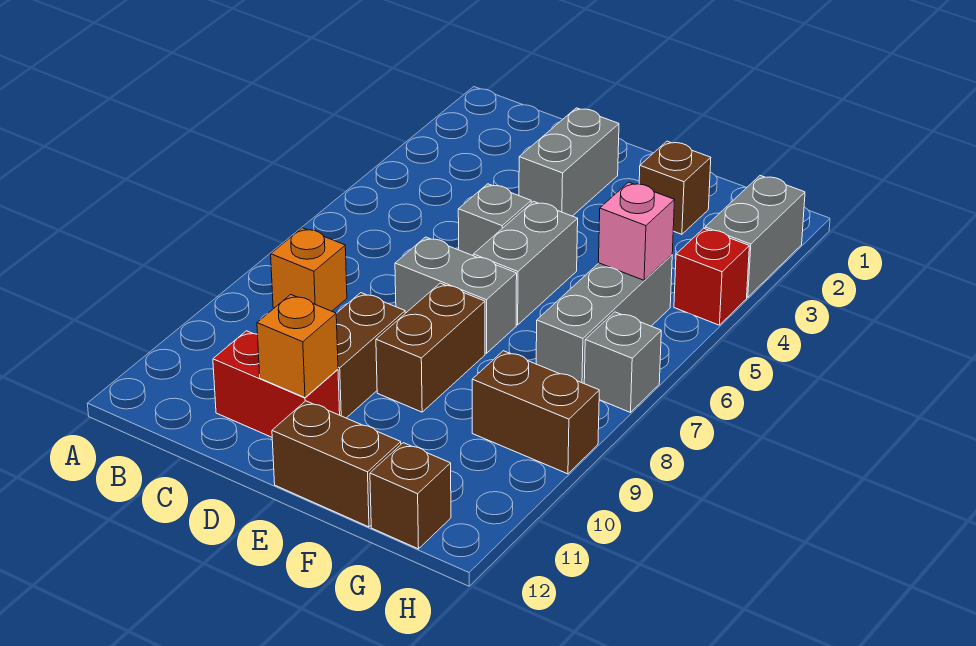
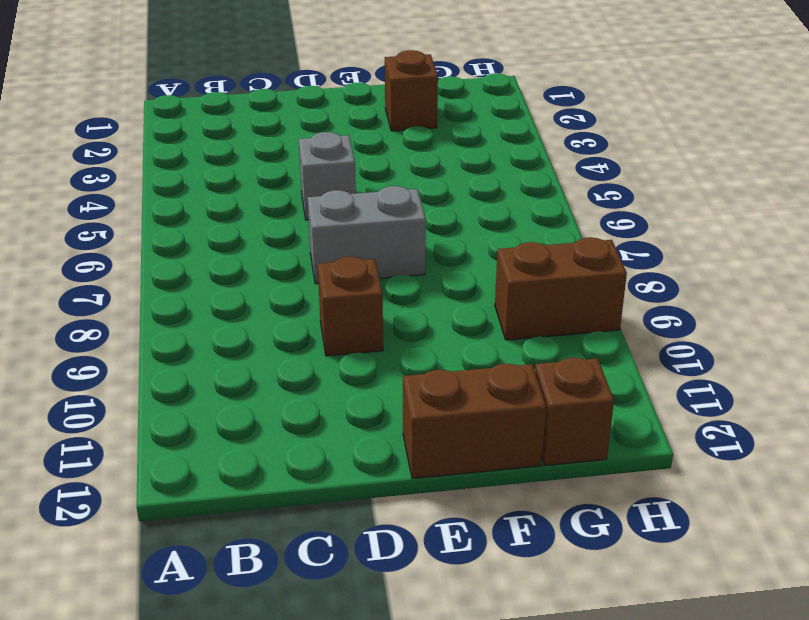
brown 1x1 brick [318,257,383,356] -> brown 1x2 brick [336,293,405,418]
none -> orange 1x1 brick [271,228,347,311]
none -> red 1x2 brick [213,331,340,437]
none -> grey 1x2 brick [519,108,619,216]

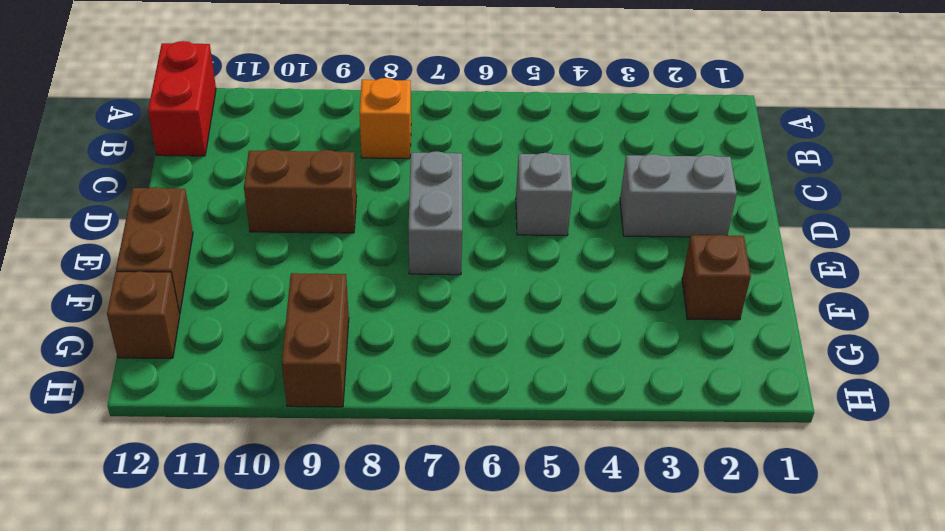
red 1x2 brick [148,41,216,156] -> red 1x2 brick moved to [213,331,340,437]
none -> grey 1x2 brick [473,201,578,325]
none -> brown 1x2 brick [376,283,485,412]
none -> grey 1x3 brick [536,255,672,383]

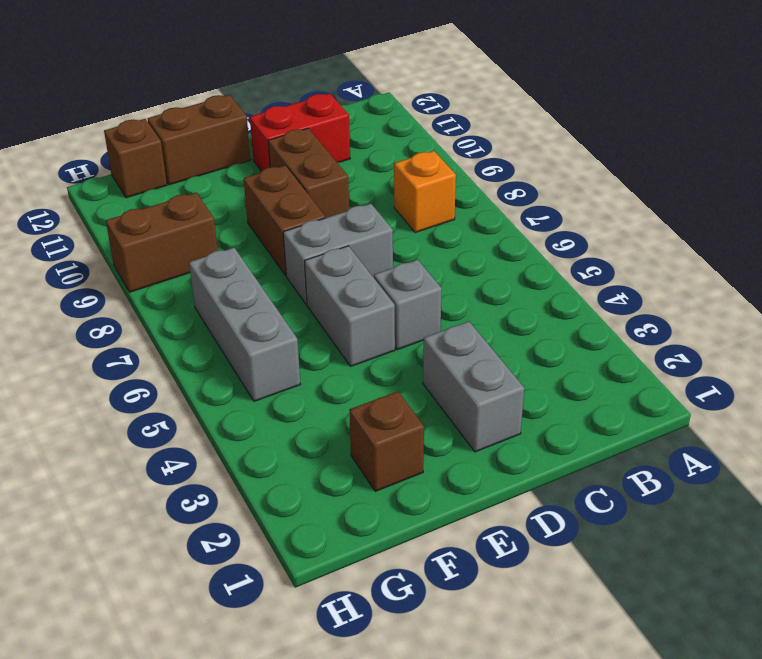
none -> grey 1x2 brick [705,176,805,297]
none -> red 1x1 brick [674,228,749,325]
none -> grey 1x1 brick [584,312,661,412]

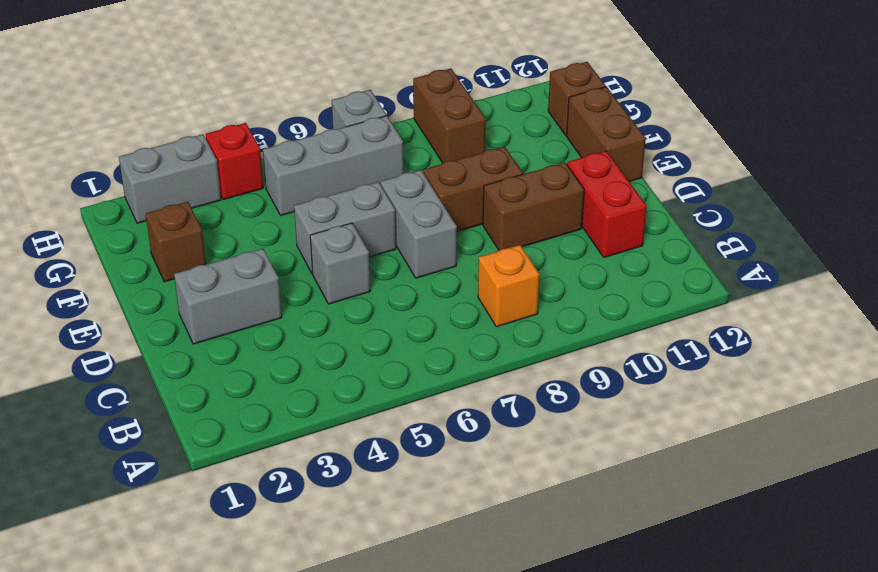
none -> orange 1x1 brick [257,295,338,398]
none -> pink 1x1 brick [599,182,675,280]

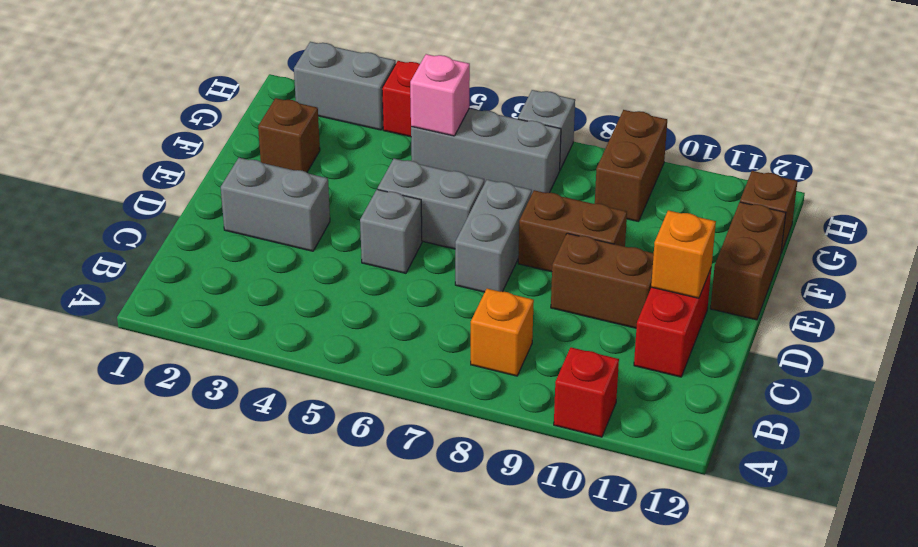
red 1x1 brick [554,347,619,437] -> none

